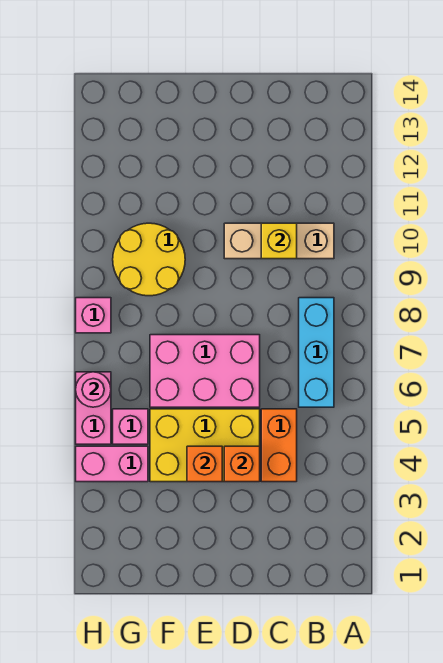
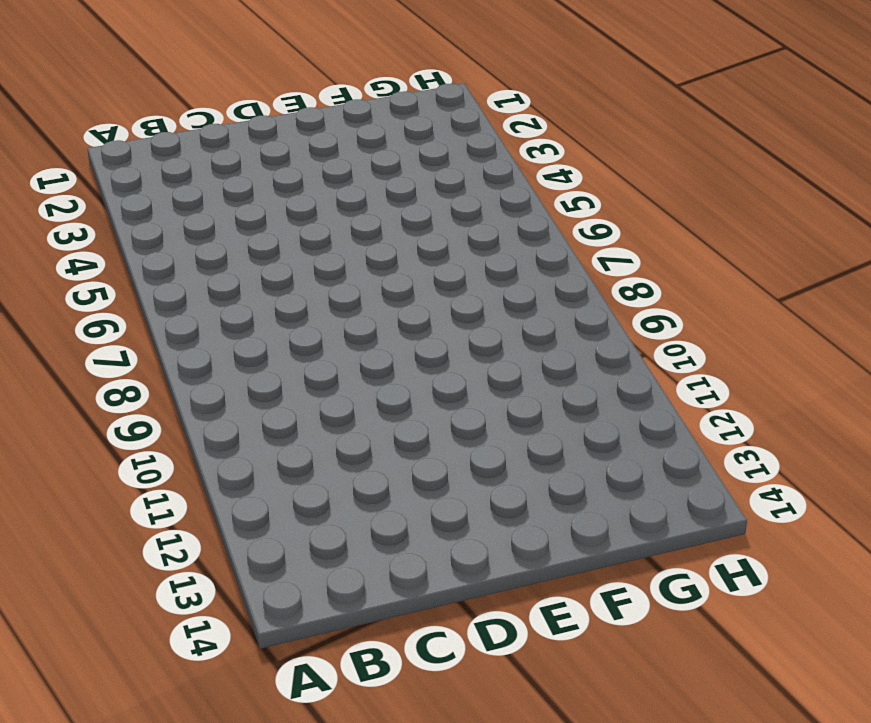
none -> cyan 1x3 brick [299,298,334,407]
none -> tan 1x3 brick [224,223,334,259]
none -> orange 1x2 brick [261,409,297,482]

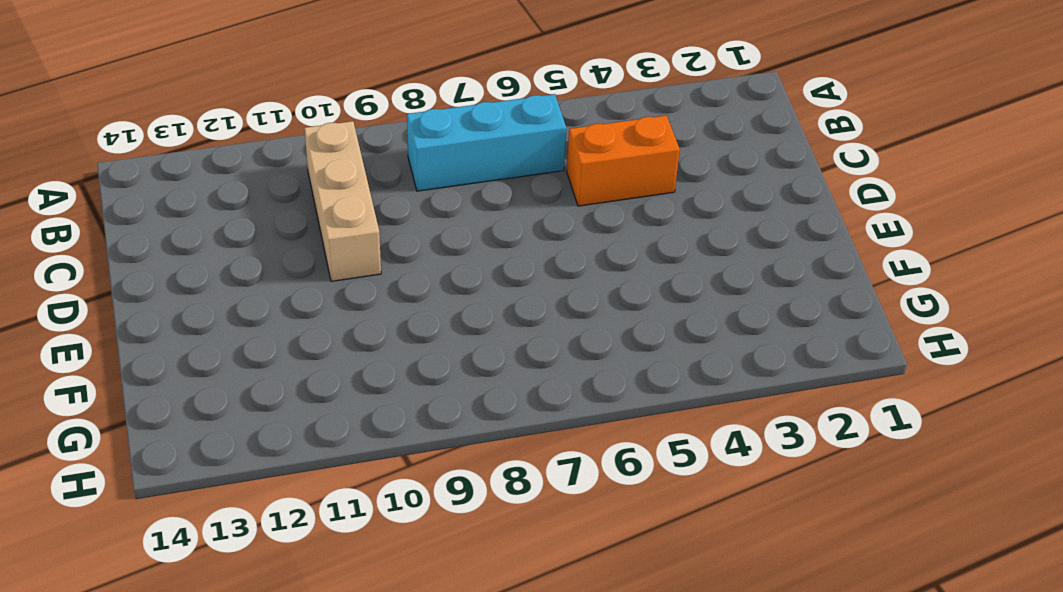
none -> yellow 2x3 brick [150,409,260,482]
none -> pink 2x3 brick [150,335,260,407]
none -> yellow 2x2 round brick [113,223,185,296]

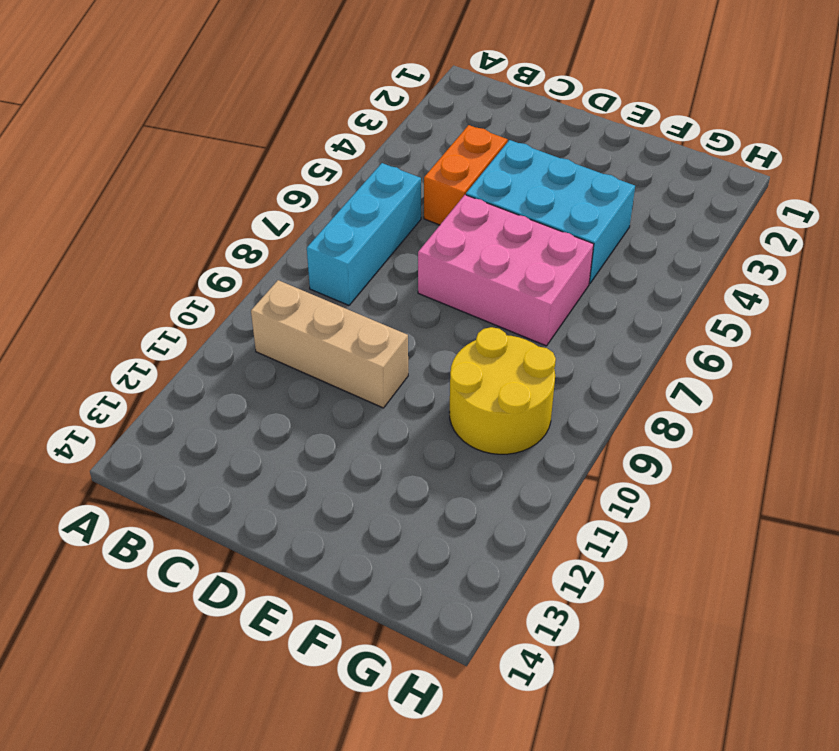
cyan 2x3 brick [466,140,635,284] -> yellow 2x3 brick [150,409,260,482]
none -> pink 1x2 brick [76,446,148,482]
none -> pink 1x1 brick [113,409,148,444]
none -> pink 1x2 brick [76,372,111,444]

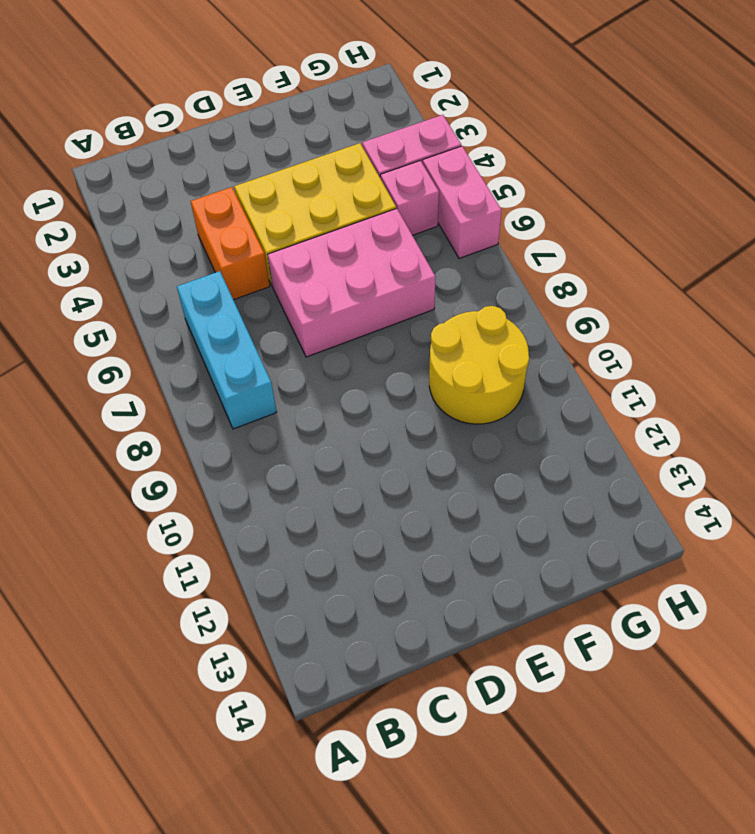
none -> tan 1x3 brick [224,223,334,259]
none -> pink 1x1 brick [76,298,111,333]
none -> yellow 1x1 brick [261,223,297,259]

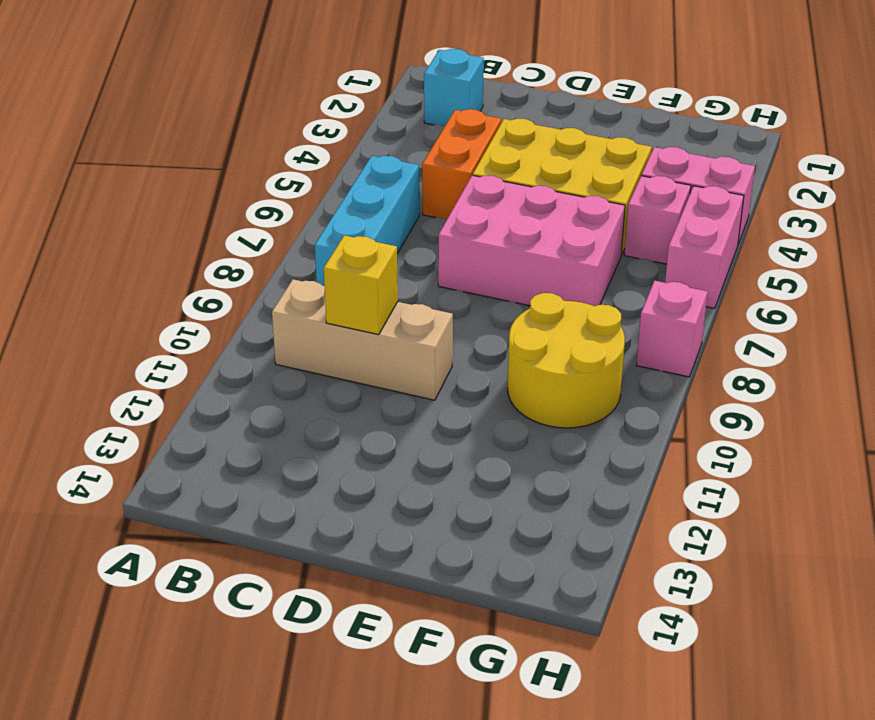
cyan 1x1 brick [424,49,484,125] -> none
none -> orange 1x1 brick [224,446,260,482]
none -> orange 1x1 brick [187,446,222,482]
none -> pink 1x1 round brick [76,372,111,407]

